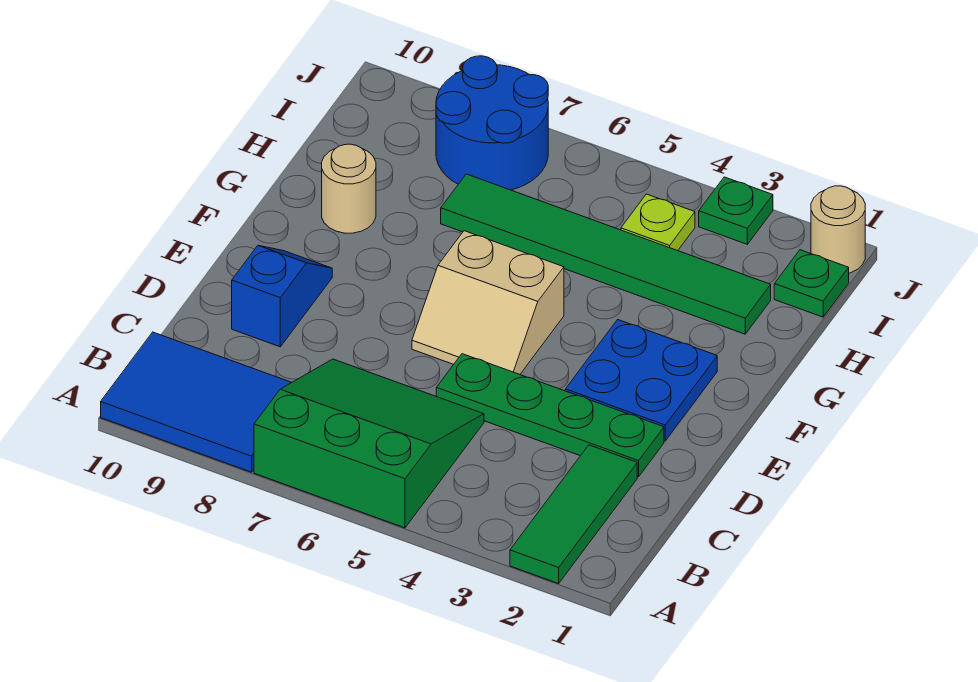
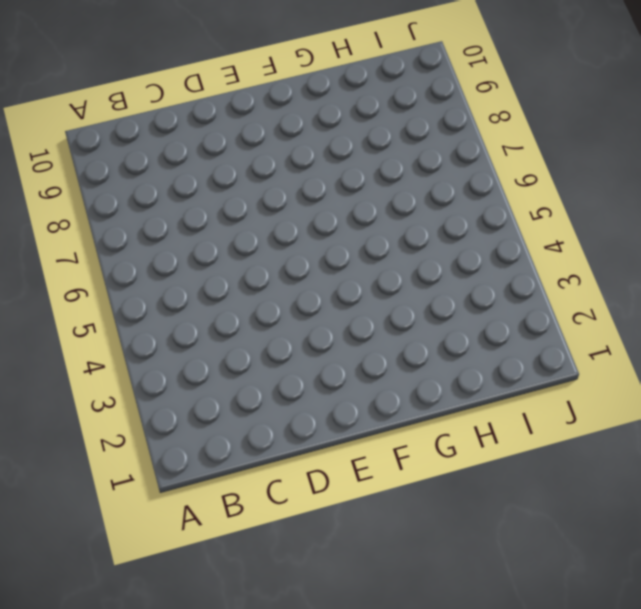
none -> green 1x3 tile [510,445,637,584]
none -> green 3x3 slope [254,359,484,528]
none -> blue 2x3 tile [101,332,292,472]

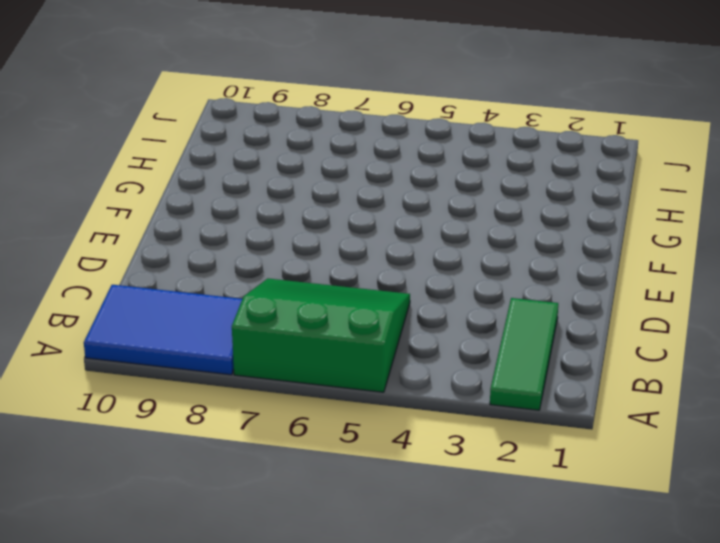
none -> green 1x4 plate [436,354,664,477]
none -> blue 1x2 slope [232,246,332,347]
none -> blue 2x2 plate [565,320,717,441]

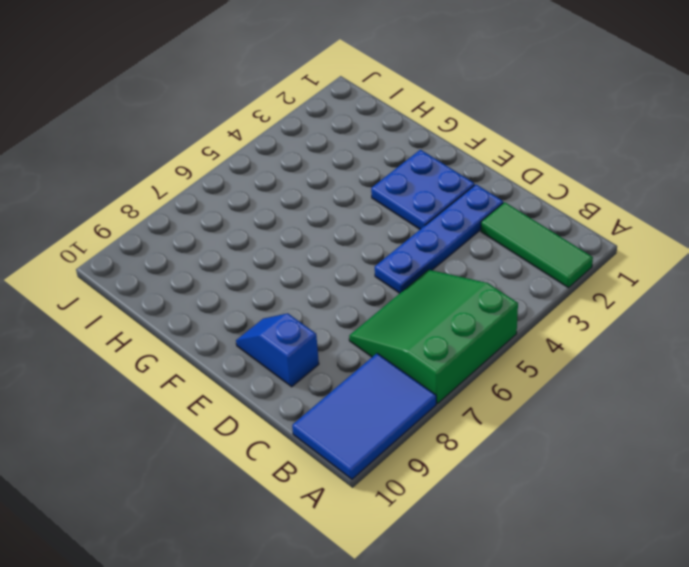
blue 1x4 plate [375,184,503,293] -> green 1x4 plate [436,354,664,477]
none -> tan 2x2 slope [412,231,564,374]
none -> tan 1x1 round brick [322,144,376,233]
none -> green 1x6 tile [441,174,771,334]

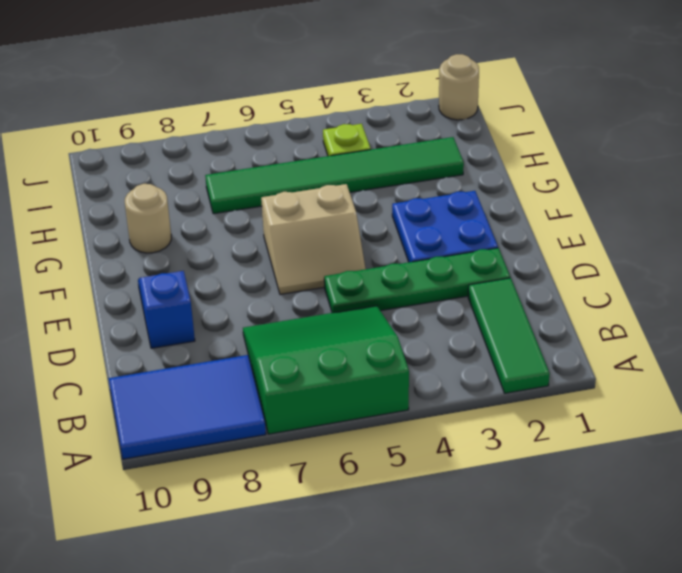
none -> green 1x1 plate [774,250,849,317]
none -> blue 2x2 round brick [436,56,548,190]
none -> green 1x1 plate [699,177,773,244]

